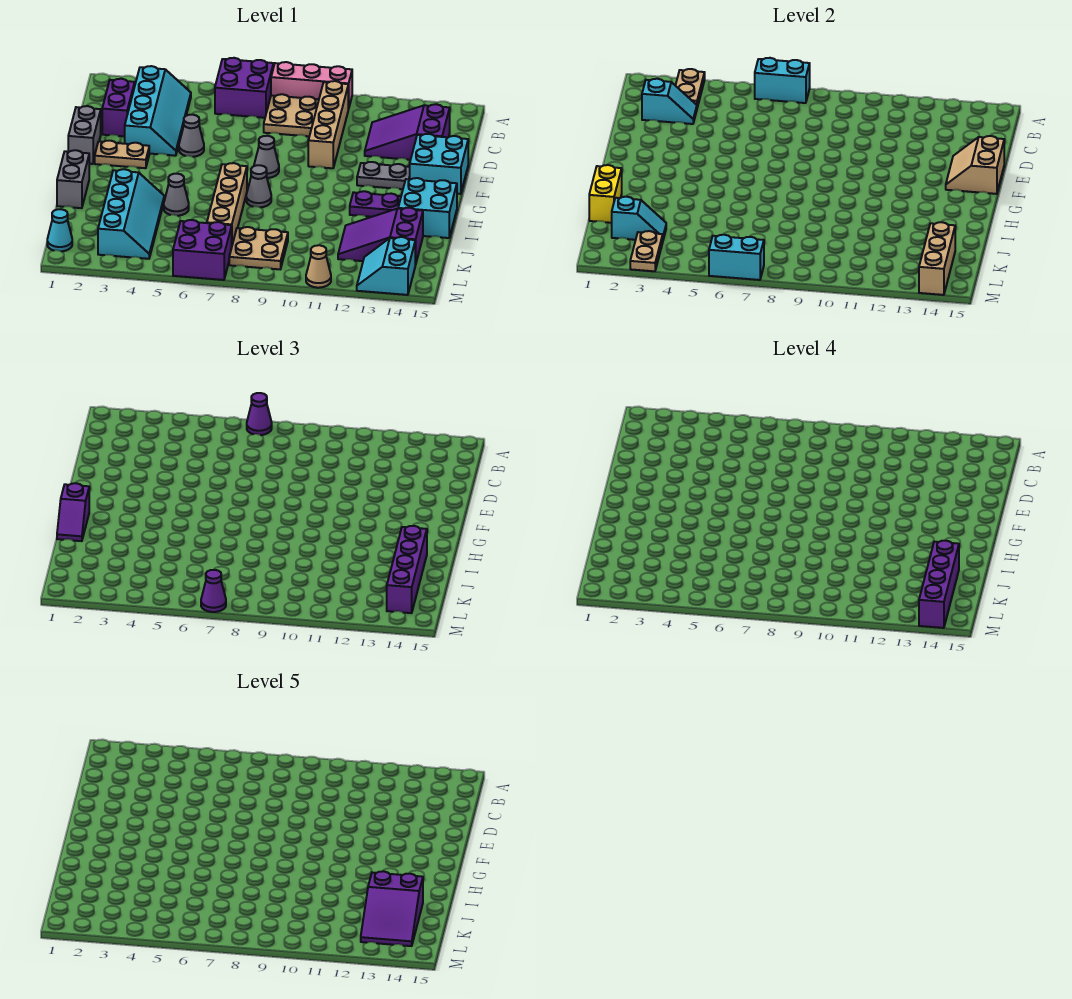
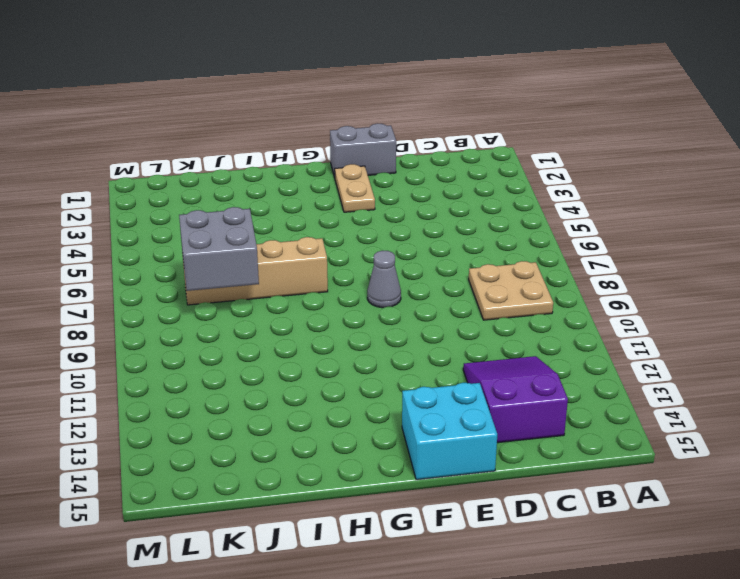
grey 2x2 brick [179,207,259,291] -> none
none -> purple 2x2 brick [215,58,274,118]
none -> pink 1x3 brick [271,62,352,109]
none -> cyan 2x4 slope [125,66,191,156]
none -> tan 1x4 brick [308,81,348,168]

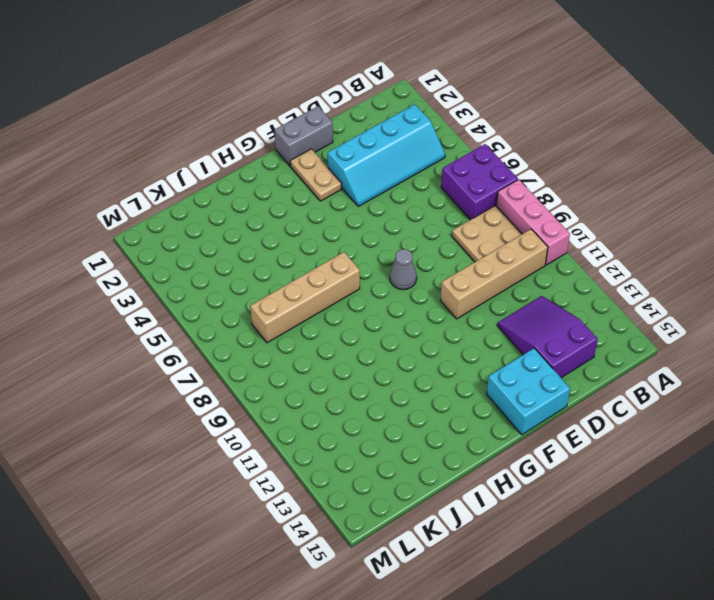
none -> purple 1x2 brick [102,79,135,136]
none -> grey 1x1 cone [179,115,204,157]
none -> grey 1x2 plate [357,162,410,189]
none -> grey 1x2 brick [57,150,89,208]

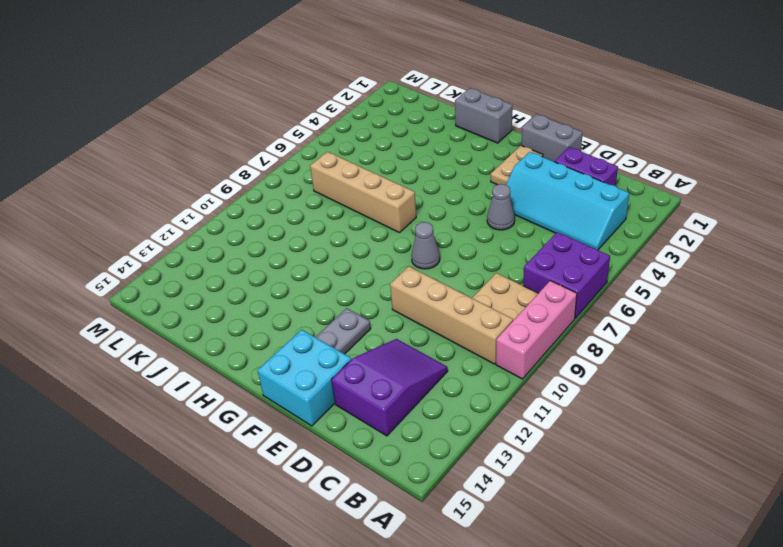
none -> grey 1x1 cone [246,165,271,207]
none -> purple 1x2 plate [350,191,401,217]
none -> cyan 2x2 brick [398,178,457,238]
none -> cyan 2x4 slope [98,169,164,259]

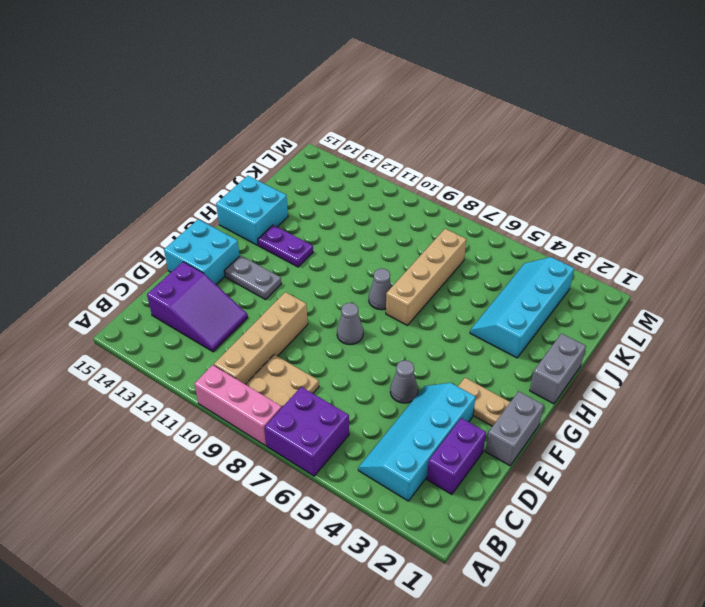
none -> grey 1x1 cone [164,174,189,216]
none -> purple 2x3 slope [338,208,423,265]
none -> tan 2x2 plate [229,227,288,269]
none -> cyan 1x1 cone [47,209,72,251]

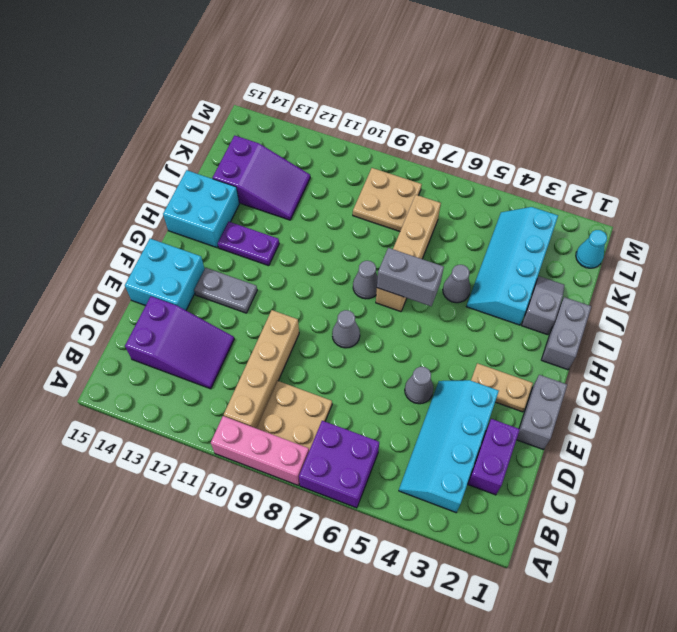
grey 1x2 brick [377,248,444,306] -> none
grey 1x2 slope [522,276,565,335] -> none
none -> purple 2x2 brick [173,220,232,280]
none -> cyan 2x2 slope [357,237,415,295]
none -> tan 1x1 cone [306,245,331,288]
none -> tan 1x2 plate [676,69,705,108]

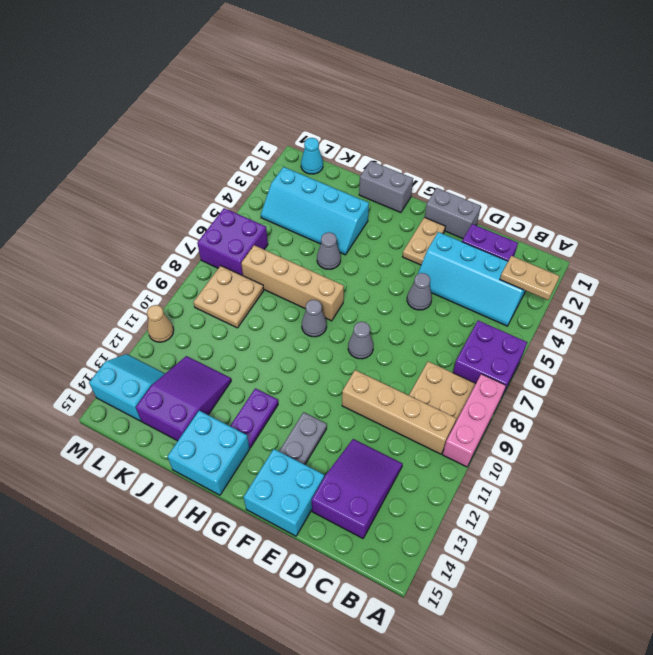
none -> cyan 1x2 brick [755,58,810,103]
none -> cyan 1x2 slope [642,79,697,124]
none -> tan 2x2 slope [946,136,1004,194]
none -> yellow 1x2 brick [589,165,622,223]

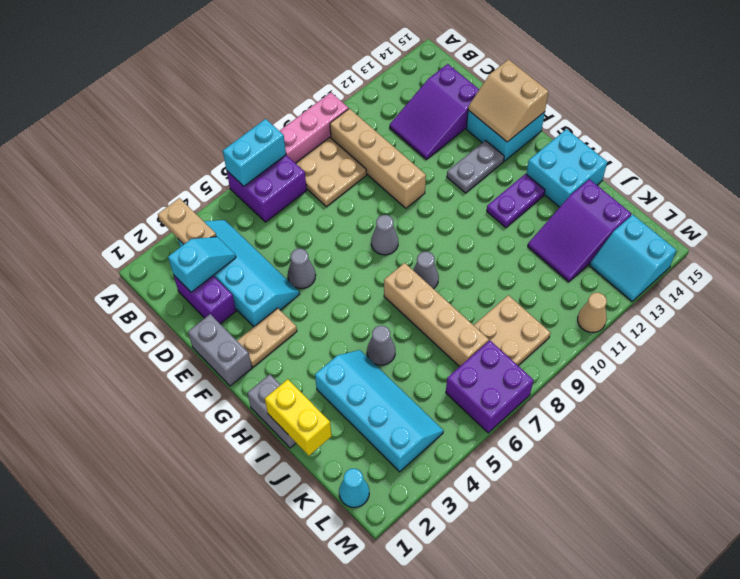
none -> cyan 1x2 slope [612,197,666,240]
none -> tan 1x3 brick [919,222,955,295]
none -> tan 1x2 plate [630,231,663,271]
none -> cyan 1x2 brick [709,235,764,280]

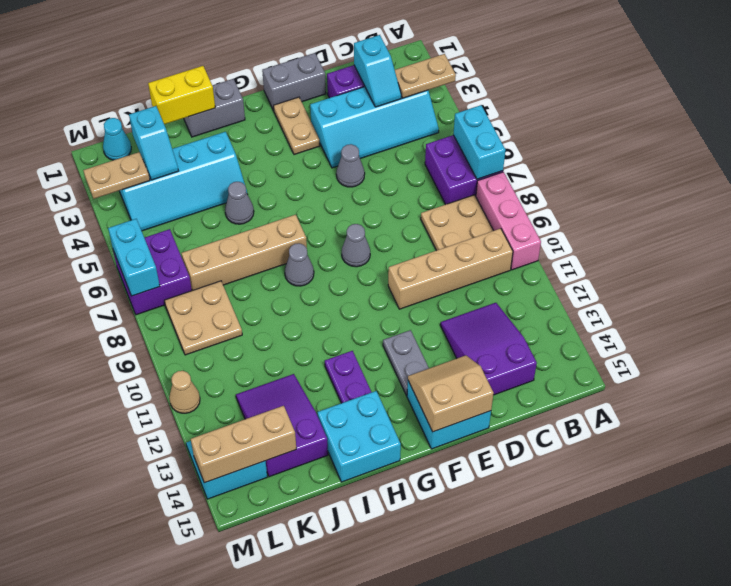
none -> purple 1x1 cone [247,393,272,435]
none -> purple 1x2 slope [57,483,89,541]
none -> purple 1x4 brick [387,526,427,613]
none -> purple 1x1 cone [201,570,226,612]

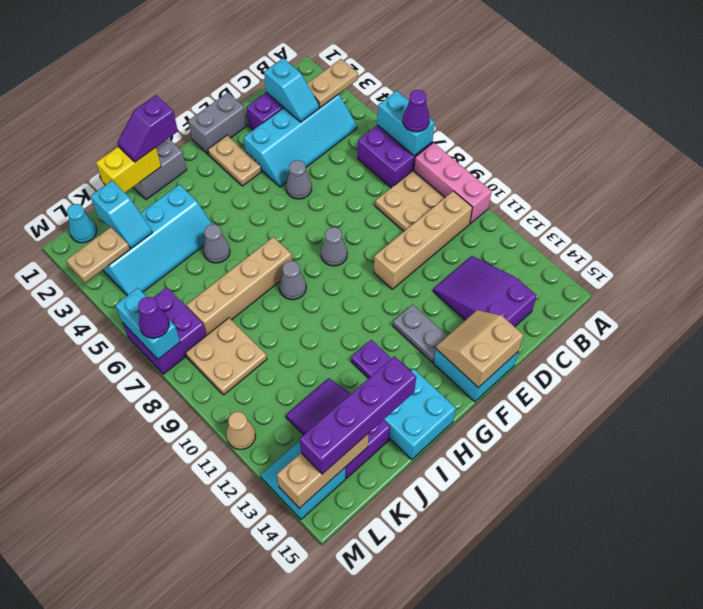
none -> purple 1x4 brick [919,541,959,628]
none -> purple 2x3 slope [361,871,423,946]

